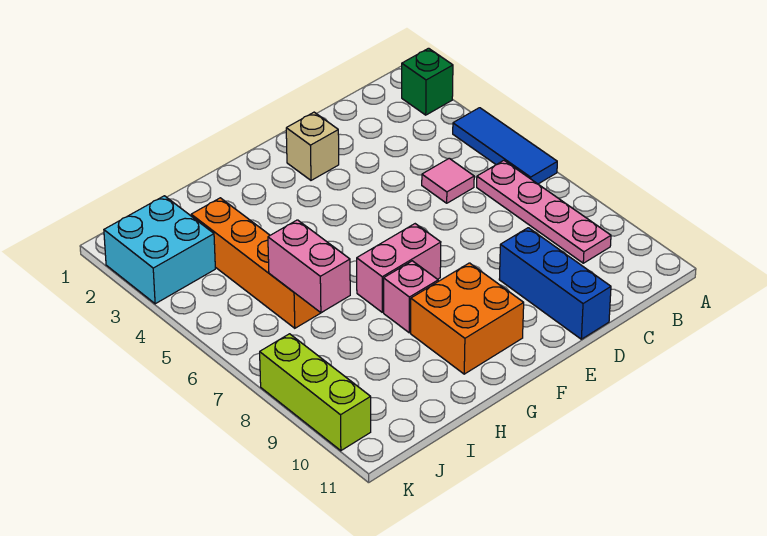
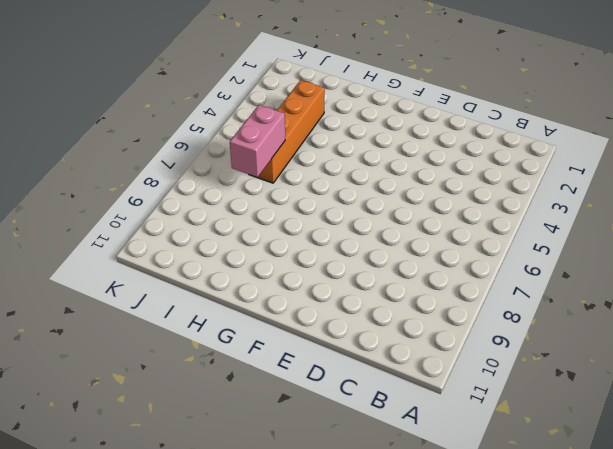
none -> green 1x1 brick [402,48,453,115]
none -> blue 1x3 tile [453,108,557,184]
none -> pink 1x4 plate [477,161,611,263]

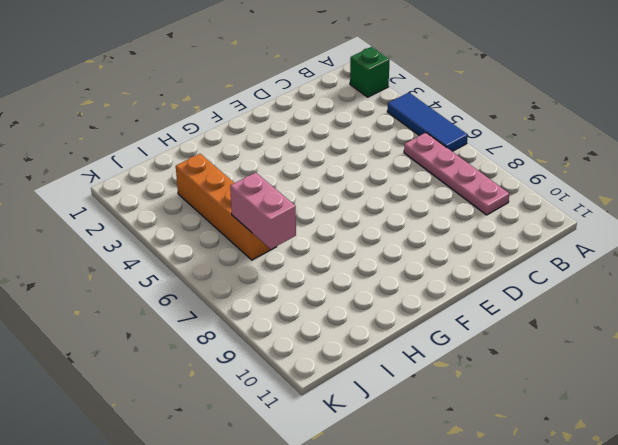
none -> pink 1x1 tile [422,158,474,203]
none -> blue 1x3 brick [499,228,611,339]
none -> tan 1x1 brick [286,112,339,180]

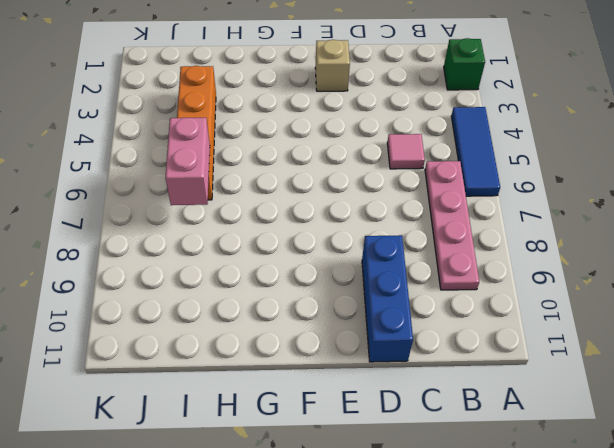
none -> pink 1x2 brick [357,224,441,312]
none -> orange 2x2 brick [411,263,524,374]
none -> pink 1x1 brick [384,261,438,333]

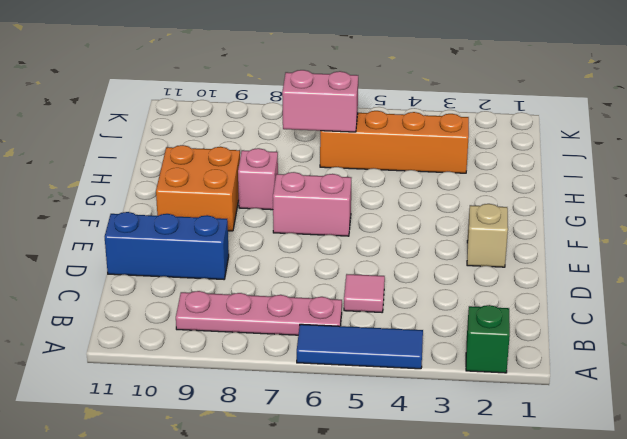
pink 1x2 brick [273,172,351,236] -> pink 1x2 brick turned to [357,224,441,312]
none -> cyan 2x2 brick [104,196,215,304]
none -> lime 1x3 brick [260,334,371,451]

